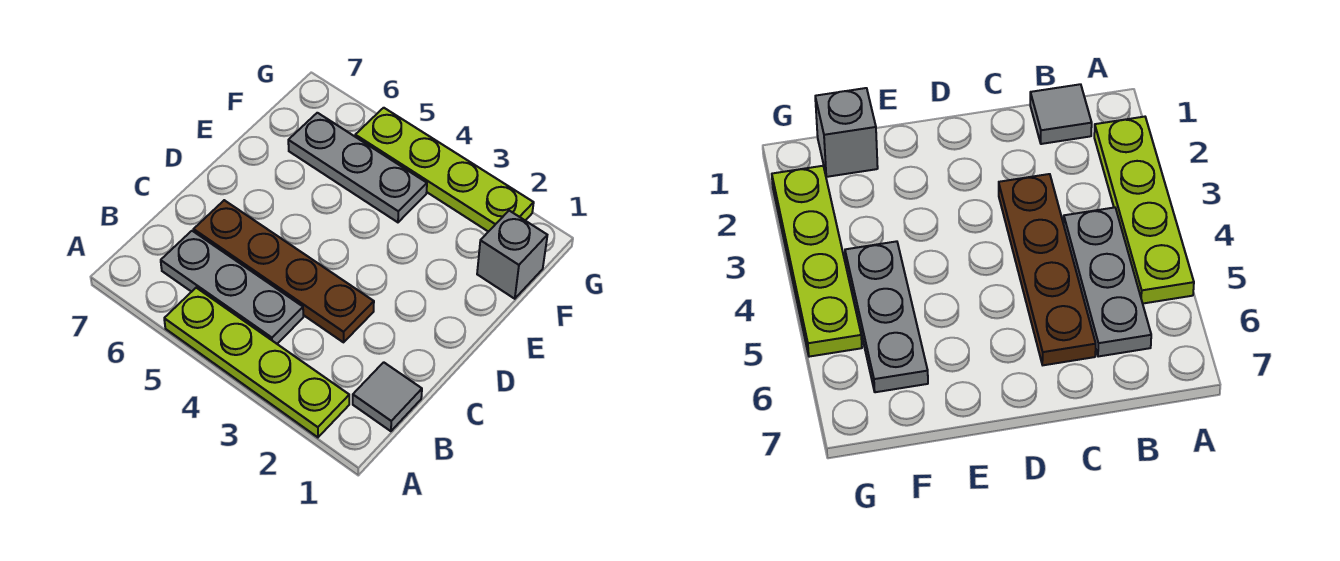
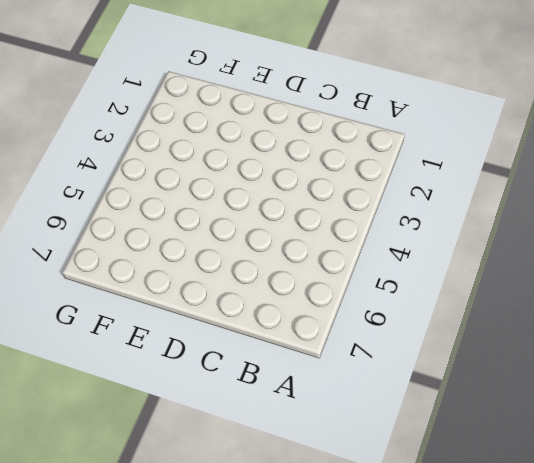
none -> lime 1x4 plate [164,288,349,437]
none -> grey 1x1 tile [353,362,422,431]

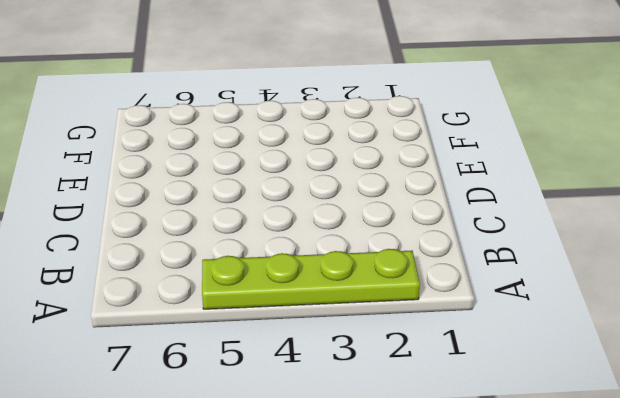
none -> grey 1x1 tile [353,362,422,431]
none -> grey 1x3 plate [161,231,303,344]

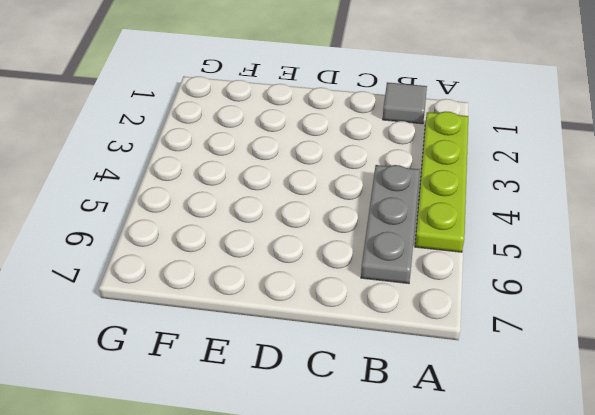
none -> brown 1x4 plate [194,200,374,342]
none -> grey 1x1 brick [477,211,547,299]

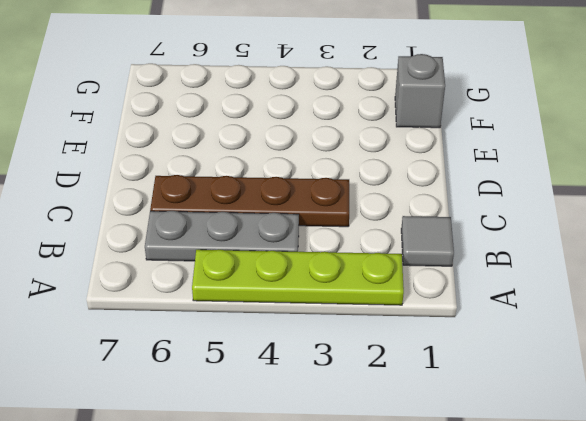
none -> grey 1x3 plate [288,113,427,222]
none -> lime 1x4 plate [355,108,534,232]

